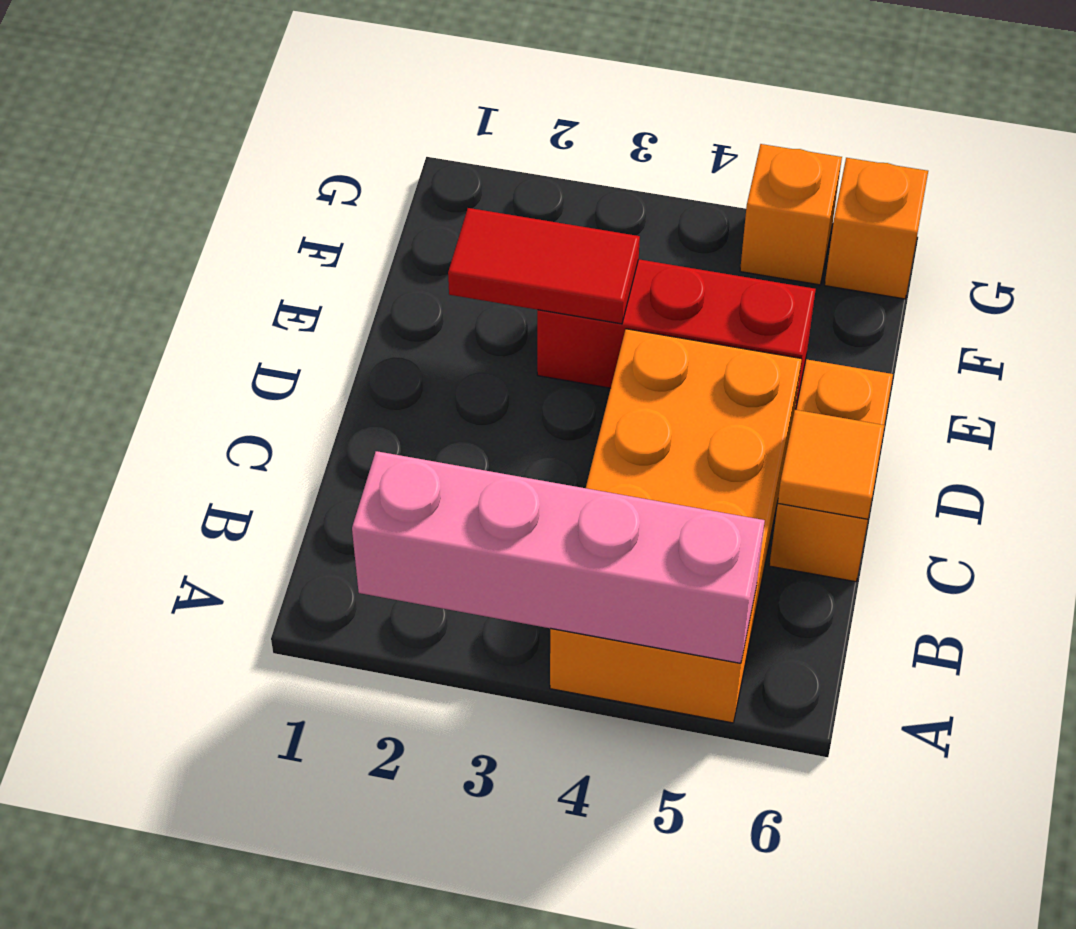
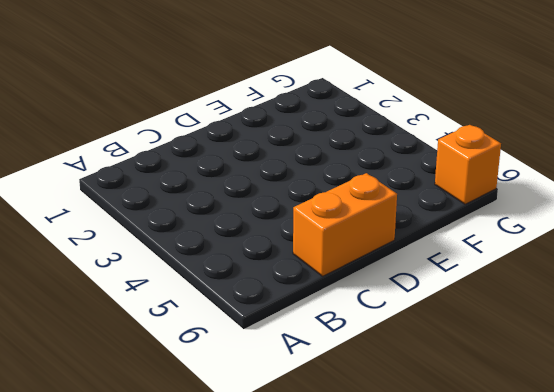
none -> orange 2x4 brick [550,329,802,723]
none -> red 1x3 brick [537,259,816,410]

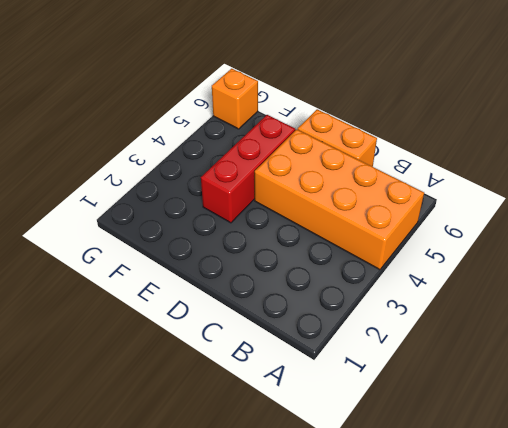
none -> orange 1x1 brick [740,144,842,285]
none -> pink 1x4 brick [352,451,765,663]

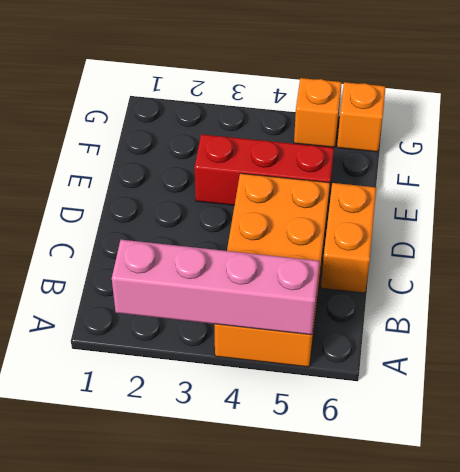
none -> orange 1x1 tile [778,410,885,519]
none -> red 1x2 tile [448,208,640,324]

